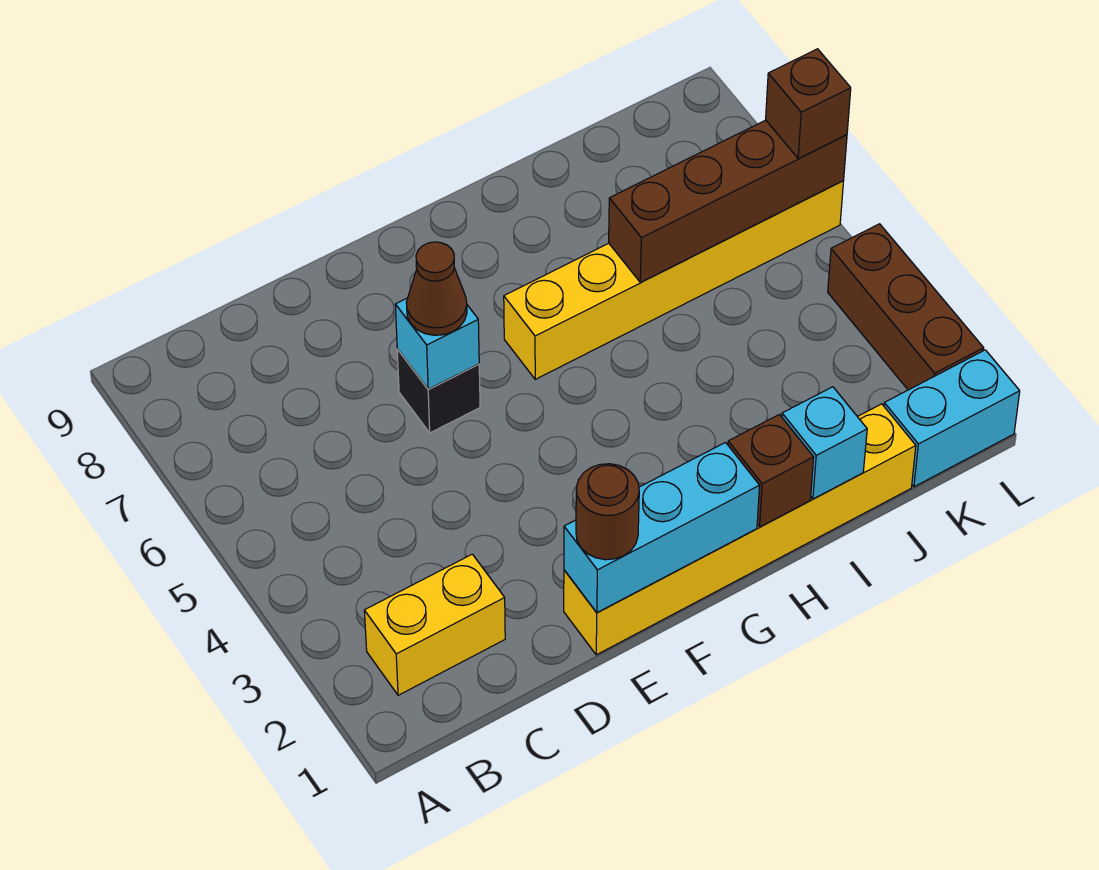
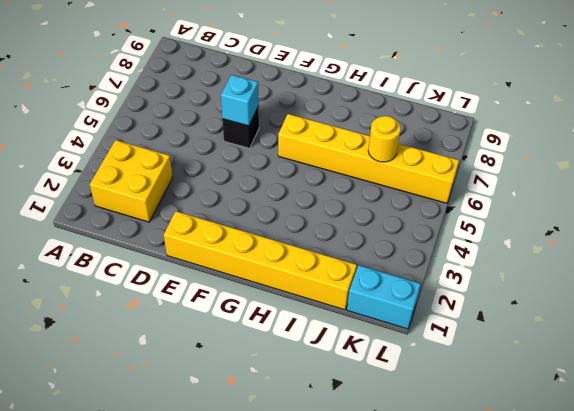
yellow 2x2 brick [90,140,173,222] -> yellow 1x2 brick [364,554,505,695]
yellow 1x1 round brick [368,116,401,162] -> brown 1x4 brick [609,120,847,282]
none -> brown 1x3 brick [828,224,984,390]
none -> cyan 1x3 brick [564,443,760,613]
none -> brown 1x1 brick [728,415,814,527]

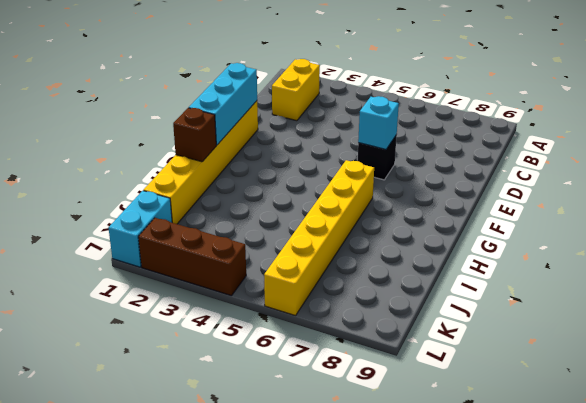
none -> cyan 1x1 brick [782,387,867,499]
none -> brown 1x4 brick [609,120,847,282]
none -> brown 1x1 round brick [576,464,639,560]

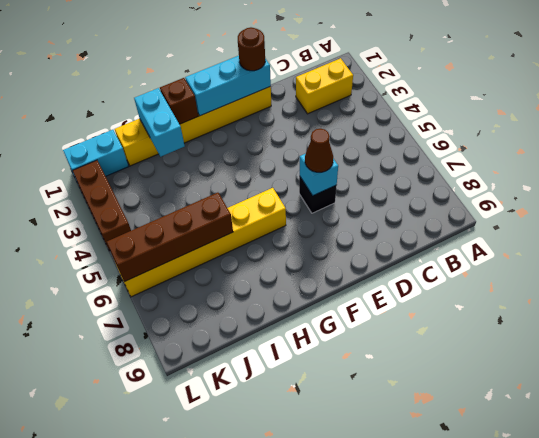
cyan 1x2 brick [134,88,185,157] -> cyan 1x1 brick [782,387,867,499]
none -> brown 1x1 brick [766,49,851,159]

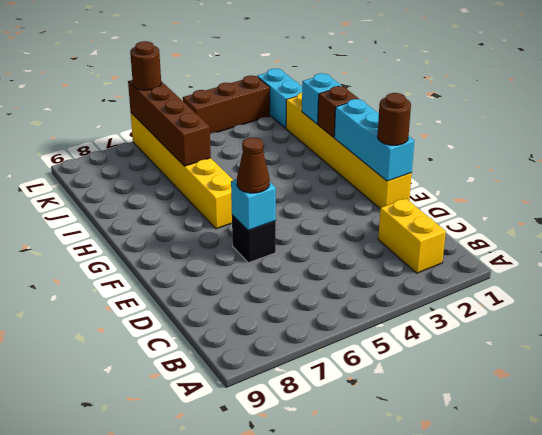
brown 1x1 round brick [130,41,161,90] -> brown 1x1 brick [766,49,851,159]

